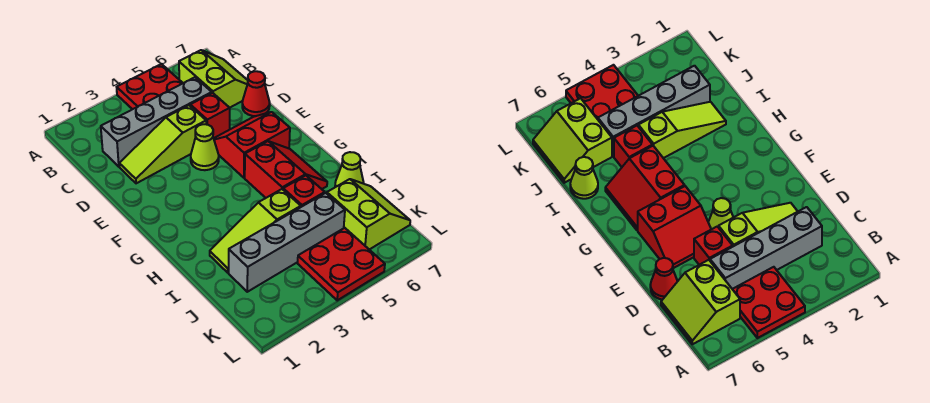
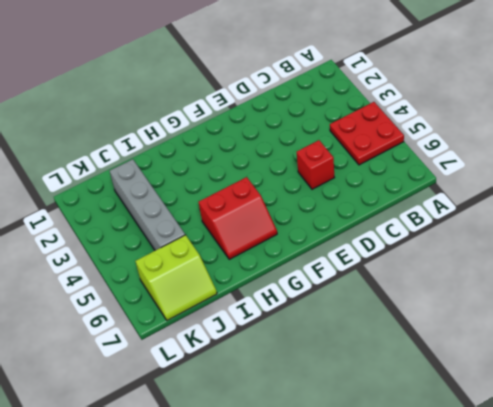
none -> lime 2x2 slope [179,50,248,108]
none -> grey 1x4 brick [101,77,212,167]
none -> lime 1x3 slope [119,105,206,183]

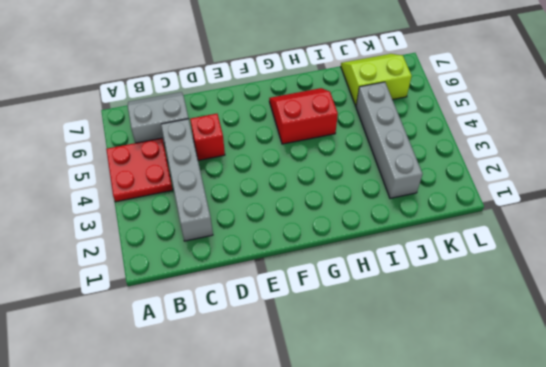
grey 2x2 slope [128,92,189,143] -> lime 2x2 slope [179,50,248,108]
none -> lime 1x3 slope [119,105,206,183]
none -> red 1x1 cone [242,71,270,116]
none -> lime 1x1 cone [191,124,219,170]

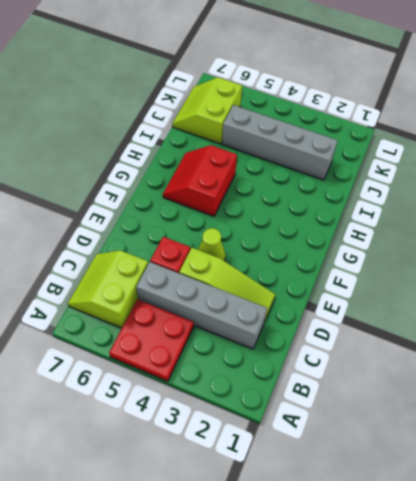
none -> red 1x1 cone [242,71,270,116]
none -> red 2x2 slope [214,112,290,178]
none -> lime 1x3 slope [210,189,301,273]

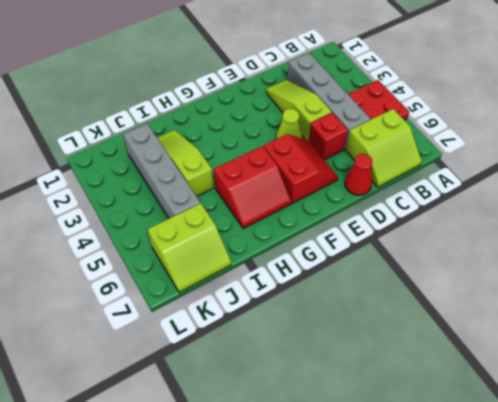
none -> red 1x1 brick [283,176,325,207]
none -> lime 1x1 cone [335,152,364,187]
none -> red 2x2 plate [298,228,385,300]

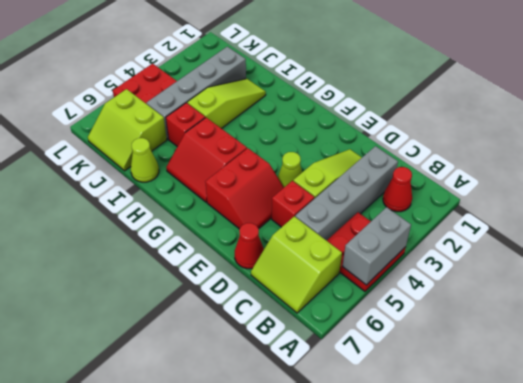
grey 1x2 brick [342,207,411,285] -> none
red 1x1 cone [383,167,412,212] -> none

